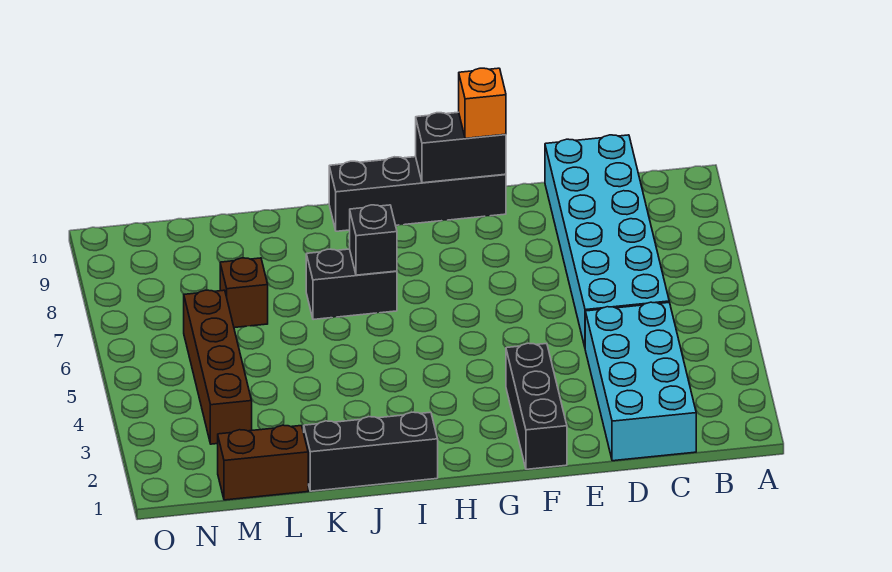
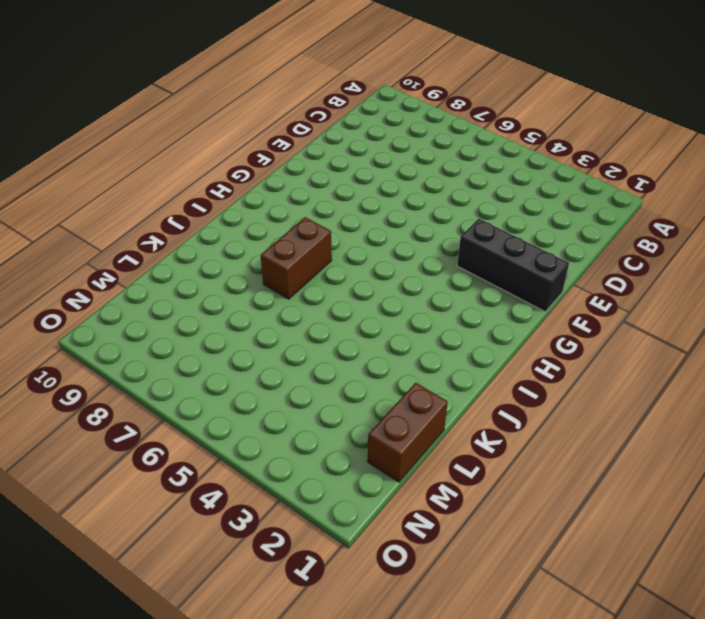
brown 1x2 brick [261,217,332,299] -> black 1x2 brick [306,249,397,320]
none -> cyan 2x4 brick [585,302,696,461]
none -> cyan 2x6 brick [545,135,669,347]
none -> black 1x4 brick [329,157,506,231]

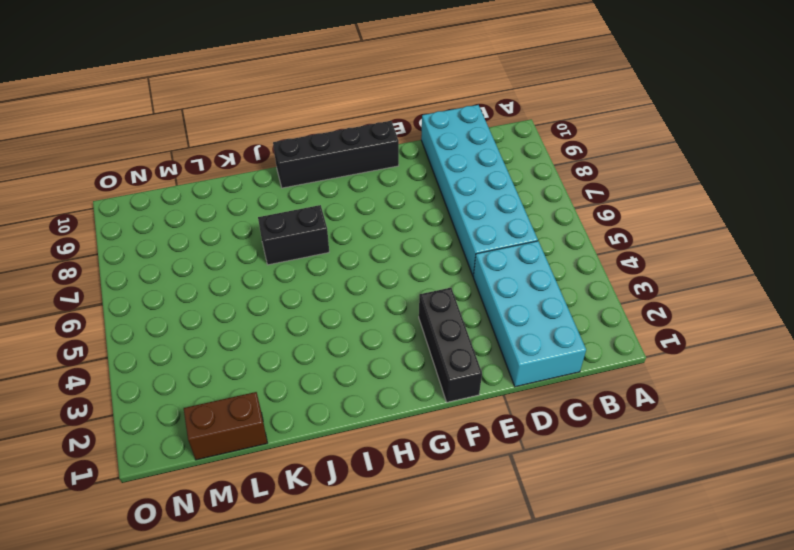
none -> black 1x3 brick [304,412,438,491]
none -> brown 1x1 brick [220,258,268,328]
none -> brown 1x4 brick [184,290,252,444]

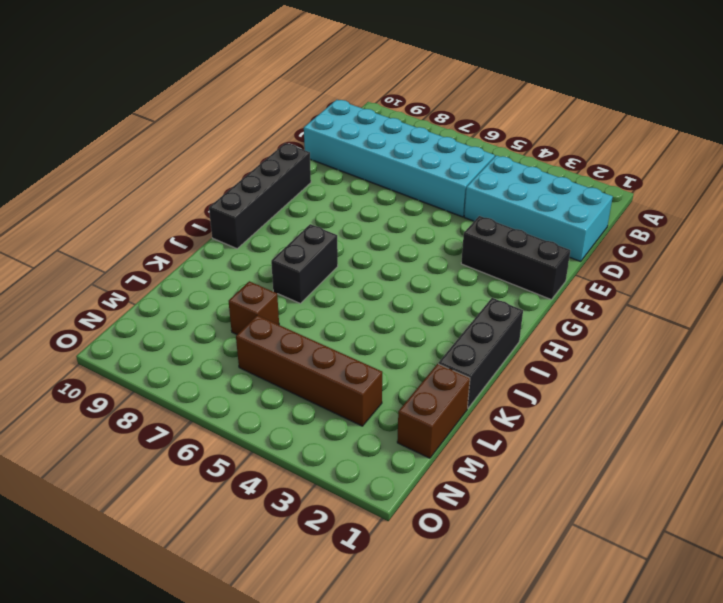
none -> black 1x2 brick [416,112,506,183]
none -> black 1x1 brick [350,205,397,275]
none -> orange 1x1 brick [459,68,506,138]

